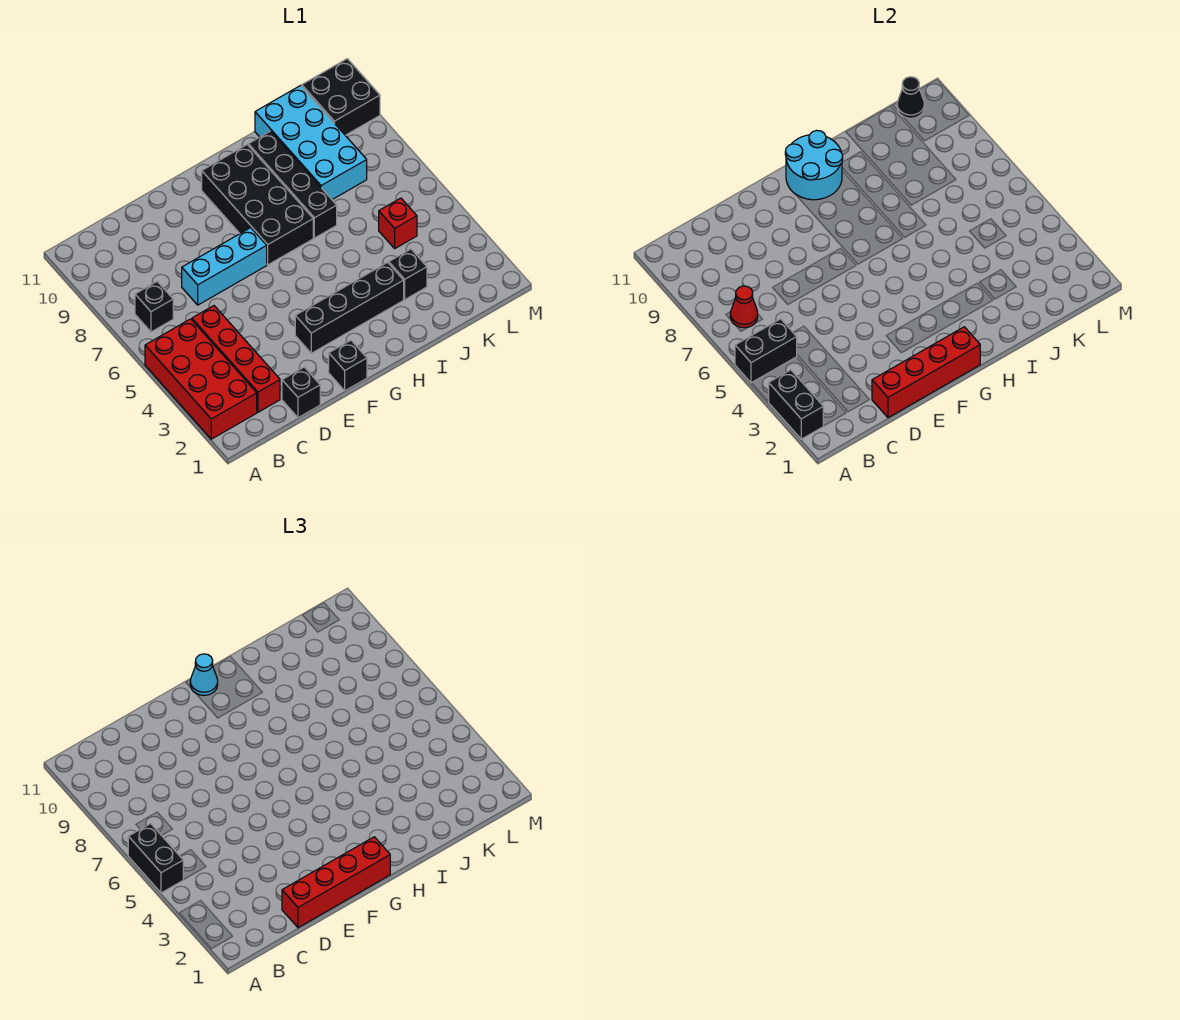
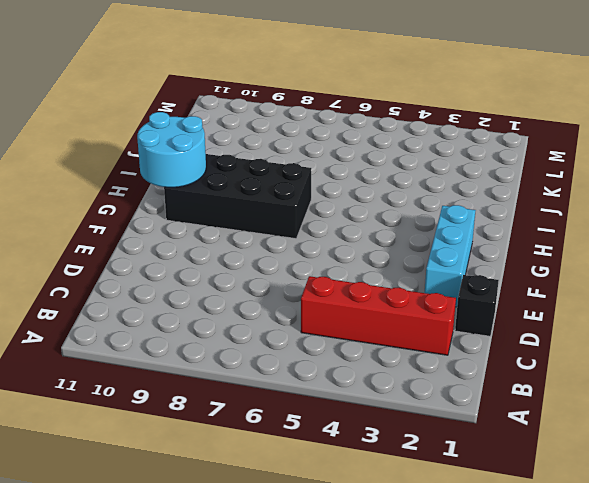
cyan 1x3 brick [425,205,476,307] -> cyan 1x3 brick moved to [182,228,267,305]
none -> red 2x4 brick [145,319,257,439]
none -> black 1x1 brick [135,281,173,332]
none -> black 1x1 brick [329,340,367,391]

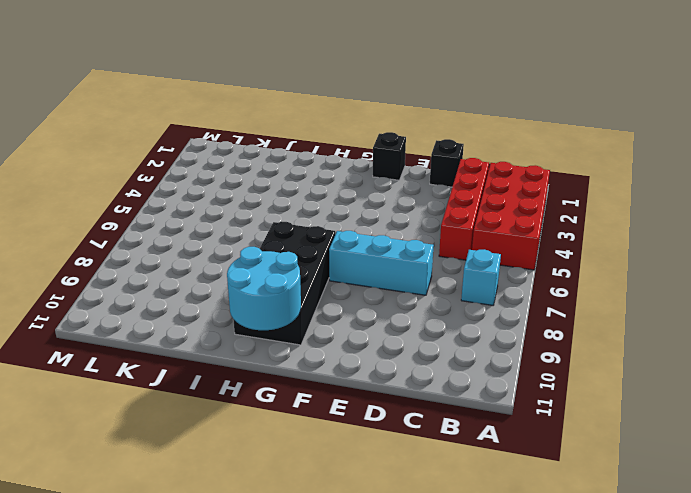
cyan 1x1 brick [461,250,501,305] -> black 1x1 brick [135,281,173,332]
none -> black 1x4 brick [295,262,404,353]
none -> black 1x4 brick [248,131,337,238]
none -> black 1x1 brick [389,249,427,299]

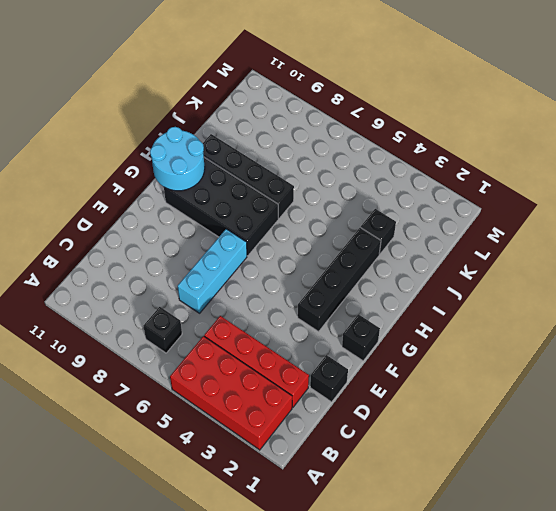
none -> cyan 2x4 brick [255,86,367,199]
none -> red 1x1 brick [379,198,417,248]
none -> black 2x2 brick [302,59,380,135]

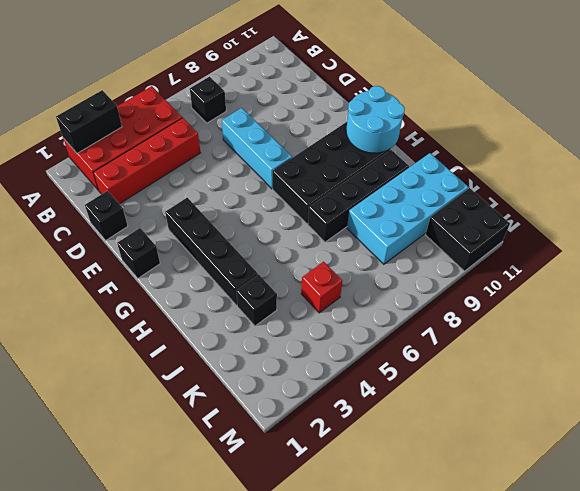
none -> black 1x2 brick [735,319,797,383]
none -> red 1x1 cone [730,286,758,328]
none -> red 1x4 brick [872,327,980,418]

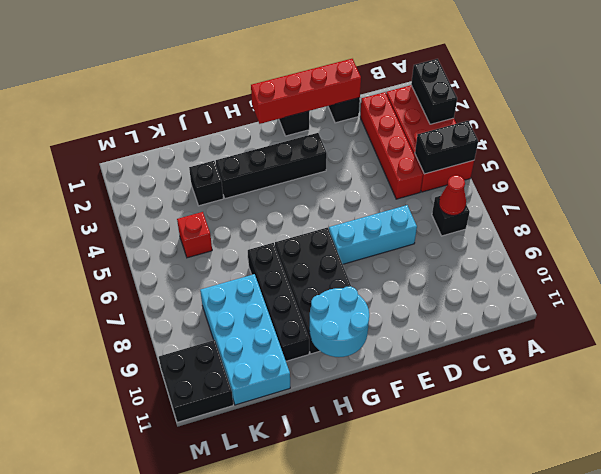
none -> black 1x1 cone [897,77,925,118]
none -> black 1x2 brick [128,824,183,893]
none -> red 1x4 brick [282,837,390,928]

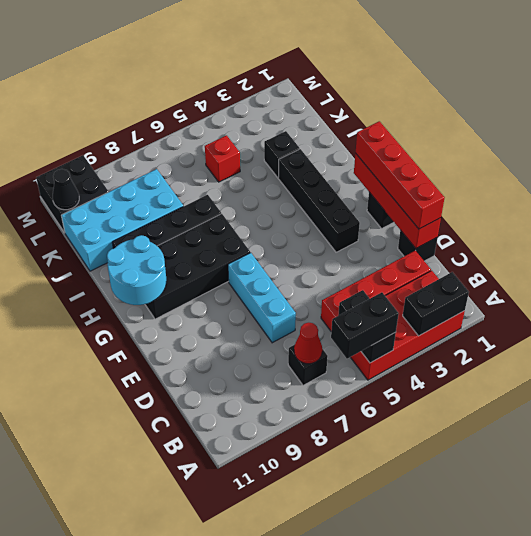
none -> cyan 1x1 cone [190,654,218,695]

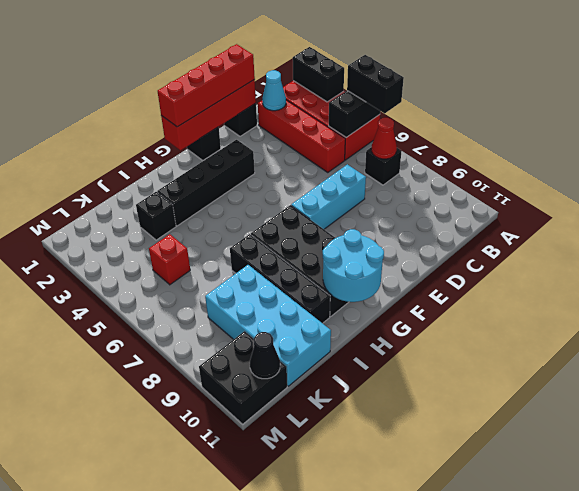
cyan 1x1 cone [262,70,286,111] -> cyan 1x1 cone moved to [190,654,218,695]

